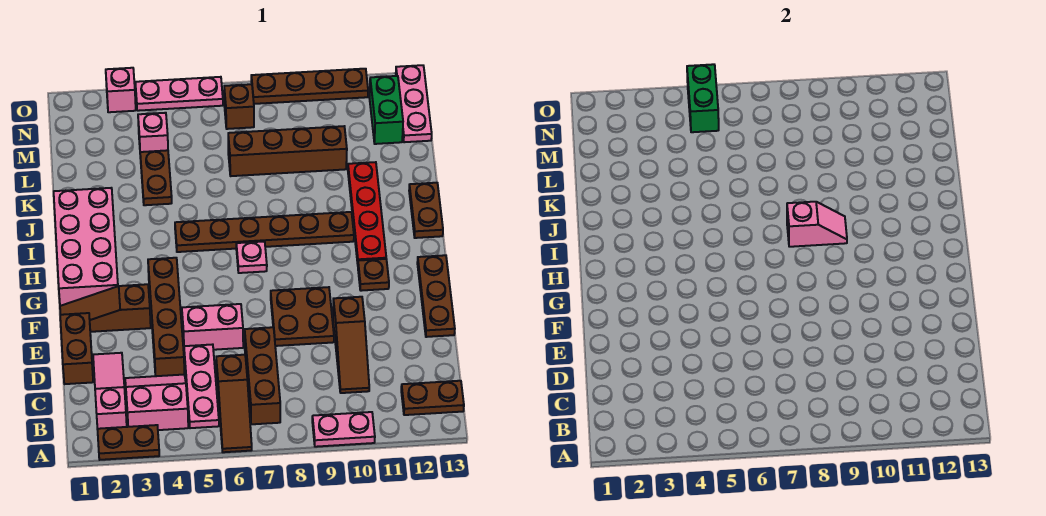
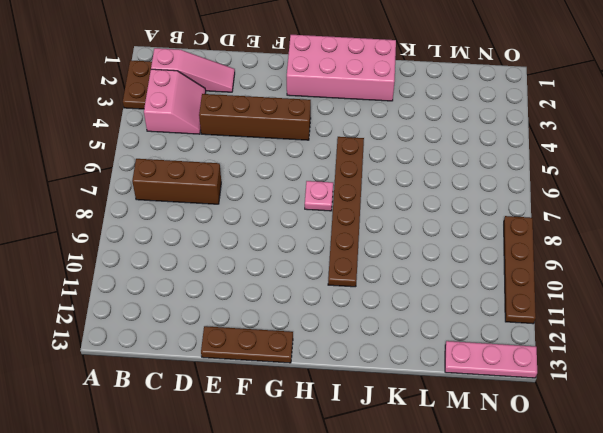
none -> brown 1x3 slope [216,355,252,452]
none -> pink 1x2 plate [312,412,375,447]
none -> pink 1x3 plate [184,344,219,428]
none -> brown 1x2 plate [401,381,464,415]

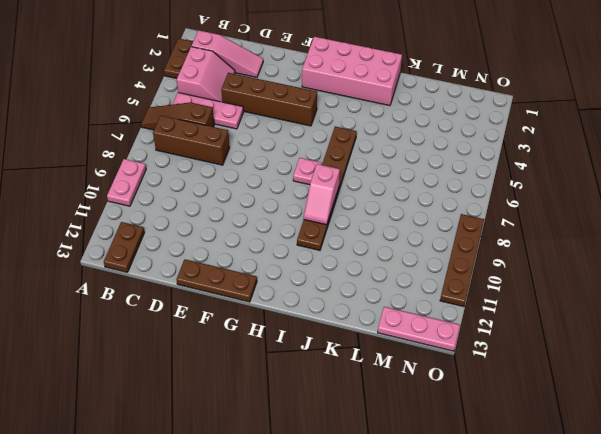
none -> brown 1x3 slope [333,297,369,393]
none -> brown 1x2 brick [60,313,93,384]
none -> pink 1x2 brick [182,304,243,350]
none -> brown 2x2 plate [271,287,334,346]

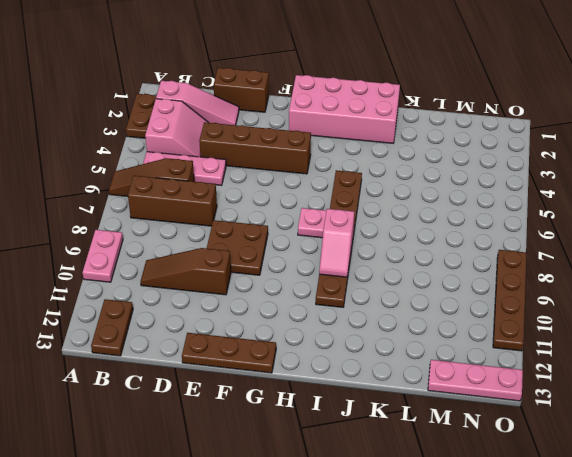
none -> pink 1x2 brick [182,304,243,350]
none -> brown 1x3 slope [60,284,151,332]
none -> brown 1x1 plate [358,259,389,291]
none -> red 1x4 plate [348,162,386,263]

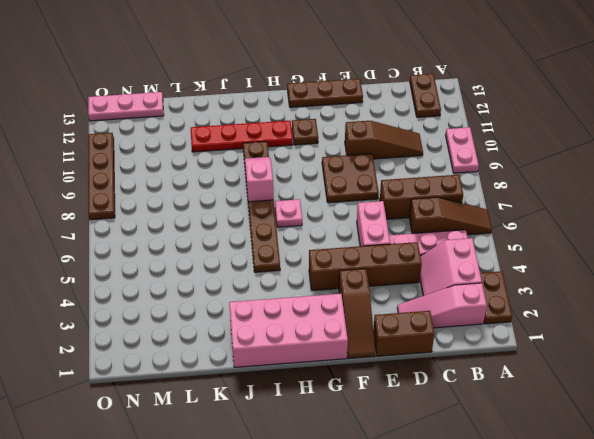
none -> brown 1x2 plate [409,183,443,238]
none -> brown 1x2 plate [140,150,172,205]
none -> brown 1x4 brick [228,126,347,176]
none -> pink 1x1 brick [138,113,168,152]

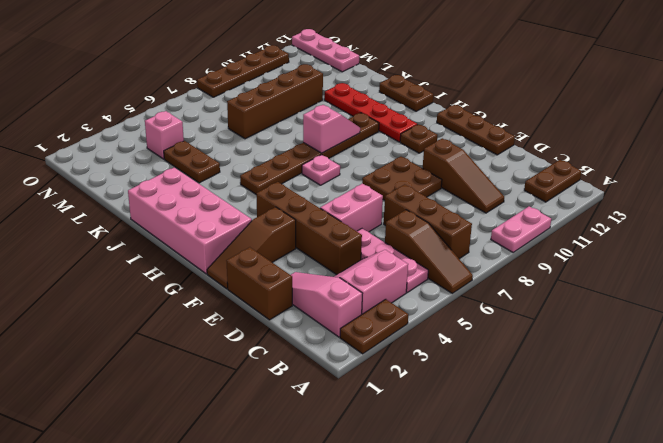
none -> green 1x2 brick [369,76,403,144]
none -> brown 1x1 brick [224,84,254,129]
none -> pink 1x1 brick [106,68,136,112]
none -> pink 1x3 plate [135,77,223,111]

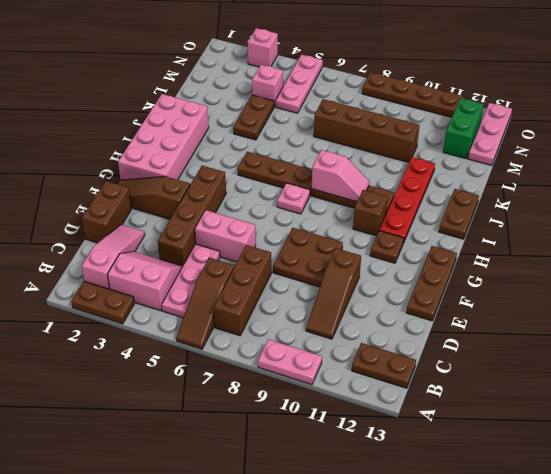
brown 1x1 brick [353,190,387,236] -> brown 1x1 brick moved to [224,84,254,129]
pink 1x3 plate [276,54,323,113] -> pink 1x3 plate turned to [135,77,223,111]
none -> green 1x2 brick [687,64,719,132]

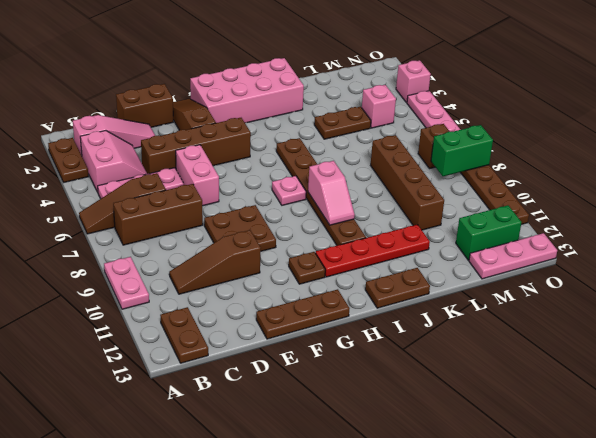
green 1x2 brick [431,125,493,176] -> green 1x2 brick moved to [687,64,719,132]

